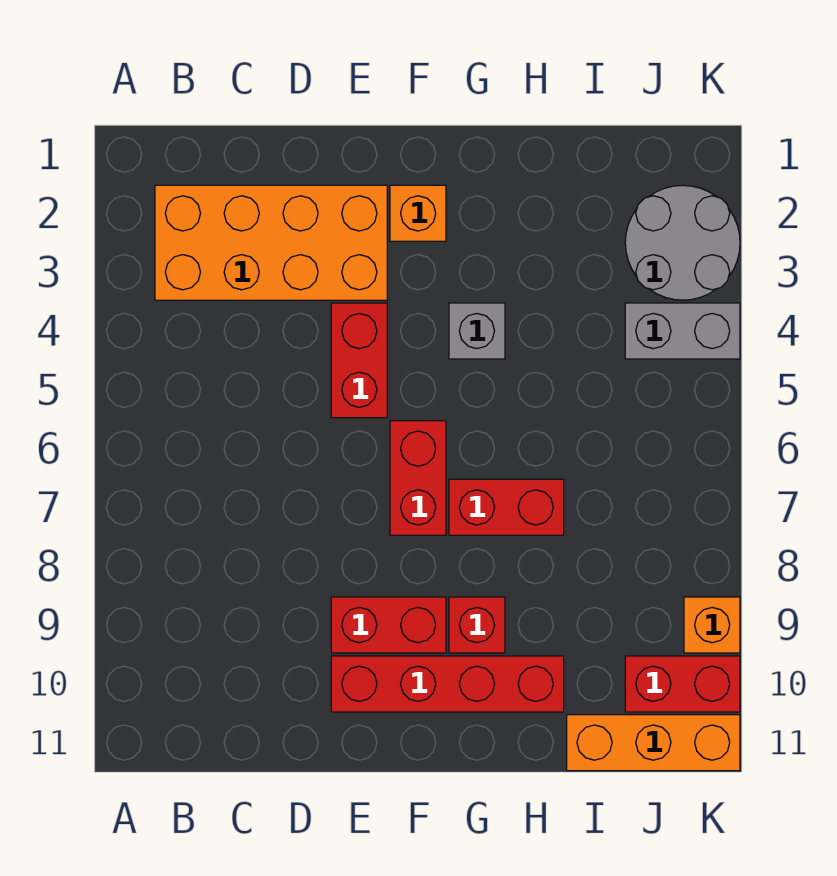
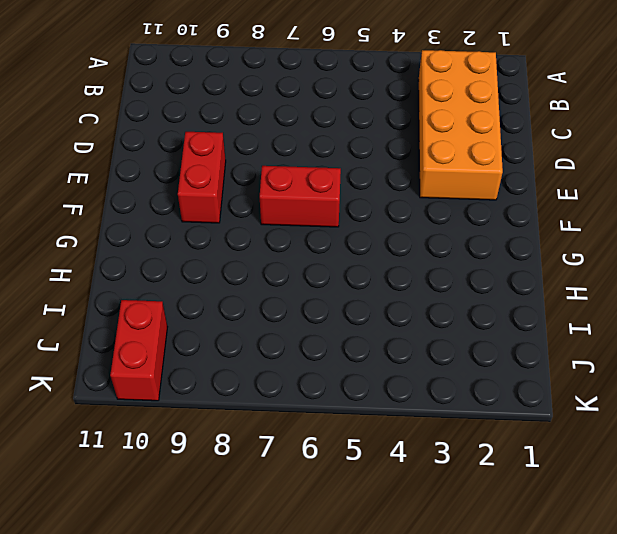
none -> red 1x2 brick [331,303,387,418]
none -> red 1x4 brick [331,656,564,712]
none -> orange 1x1 brick [390,185,446,241]

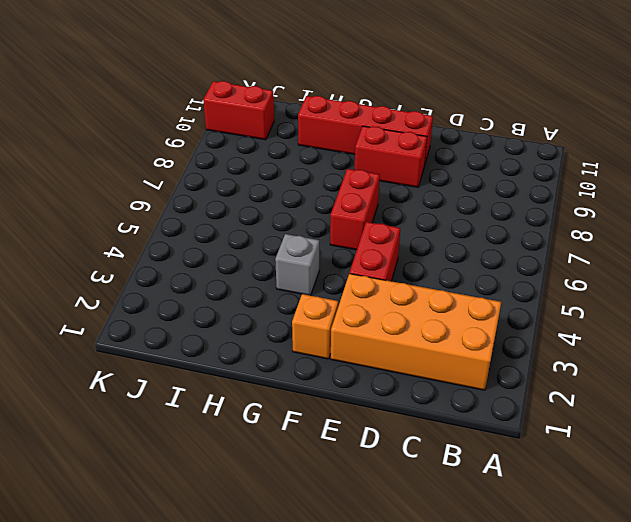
none -> red 1x2 brick [449,479,564,535]
none -> red 1x1 brick [449,597,505,653]
none -> orange 1x3 brick [567,715,740,771]

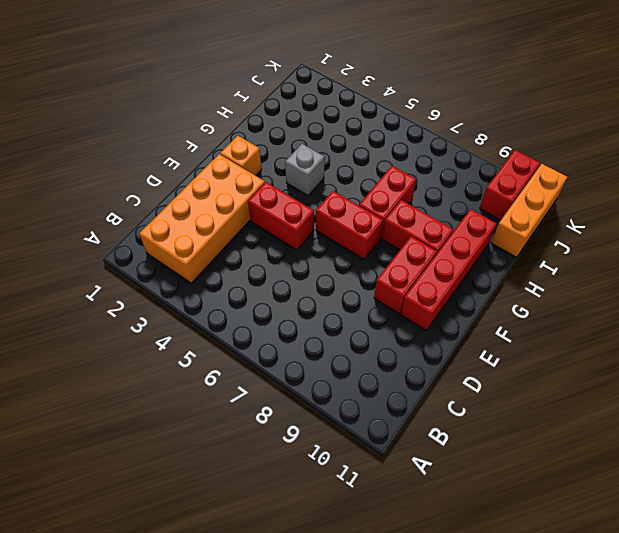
red 1x2 brick [382,200,453,254] -> red 1x1 brick [449,597,505,653]
none -> grey 2x2 round brick [625,185,740,300]
none -> grey 1x2 brick [625,303,740,359]
none -> orange 1x1 brick [684,597,740,653]

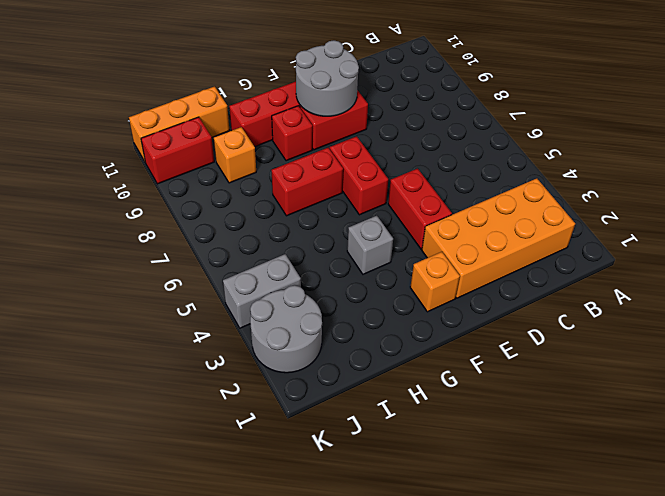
grey 2x2 round brick [296,40,359,116] -> none
orange 1x1 brick [214,127,256,183] -> orange 1x1 brick moved to [684,597,740,653]

